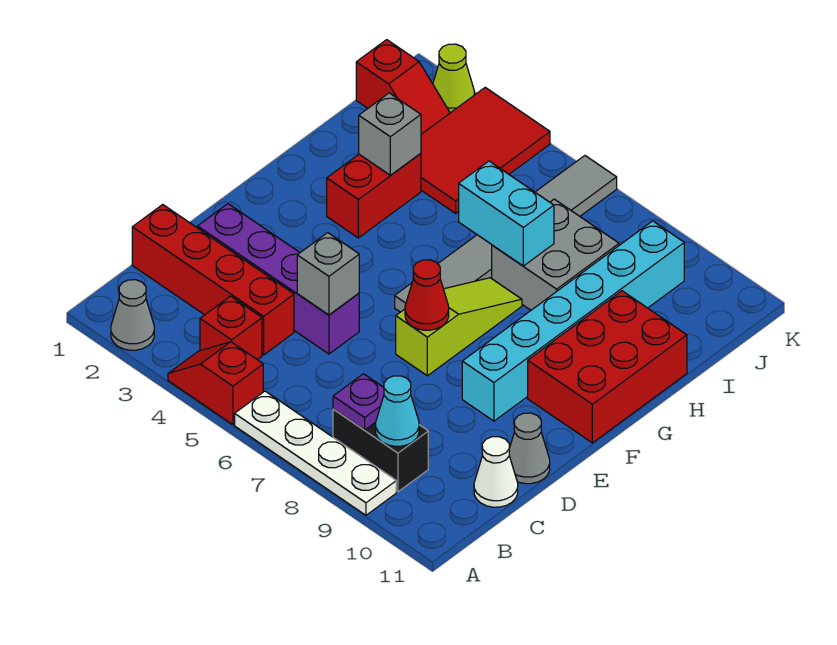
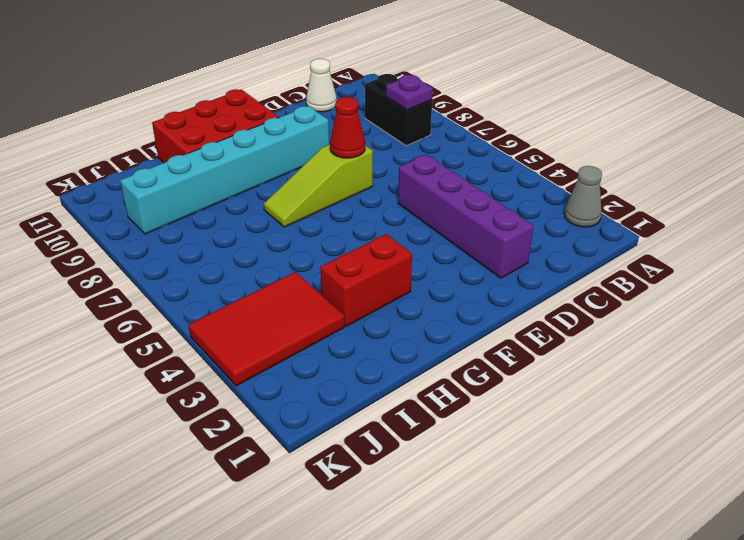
none -> red 1x2 slope [168,342,263,425]
none -> white 1x4 plate [235,391,396,515]
none -> red 1x1 brick [200,296,262,360]

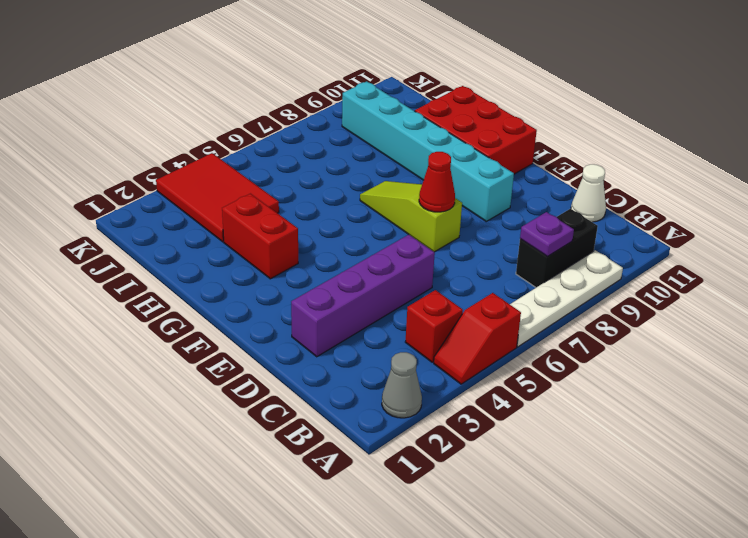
none -> red 1x4 brick [132,205,294,355]
none -> grey 1x1 cone [509,413,550,484]
none -> grey 1x6 tile [395,156,617,312]

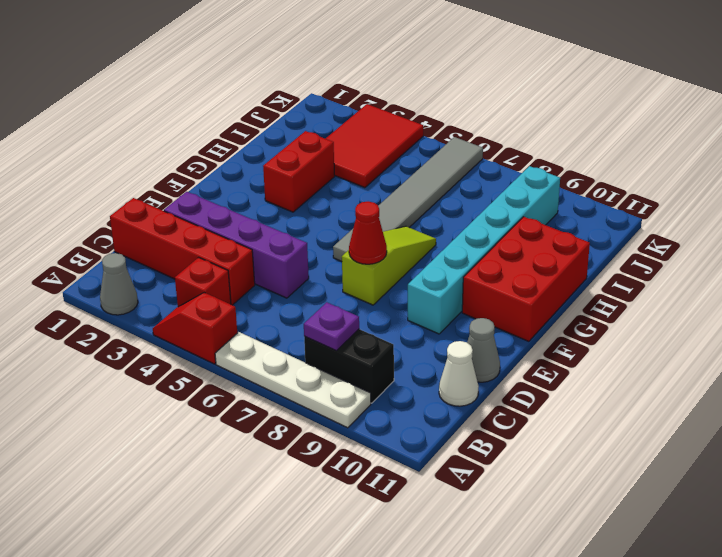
none -> grey 2x2 brick [492,199,619,310]
none -> red 1x2 slope [356,40,450,134]
none -> lime 1x1 cone [433,44,474,113]

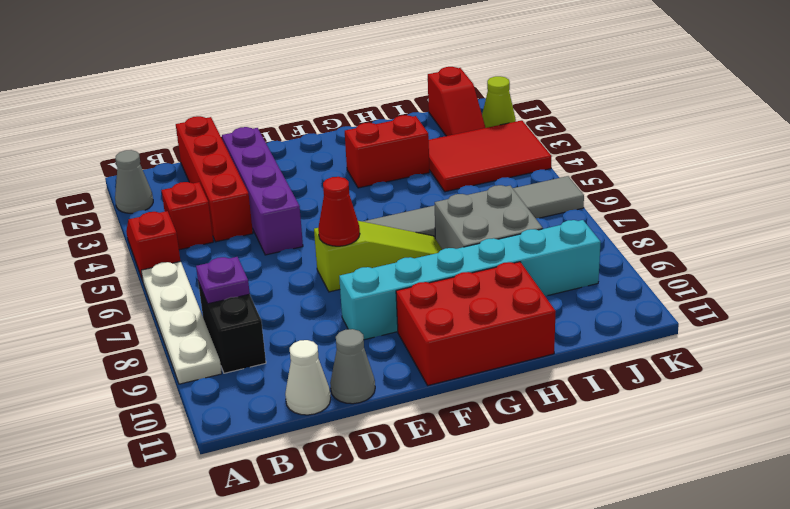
none -> cyan 1x1 cone [376,376,419,446]
none -> grey 1x1 brick [297,233,359,315]
none -> grey 1x1 brick [359,93,421,175]

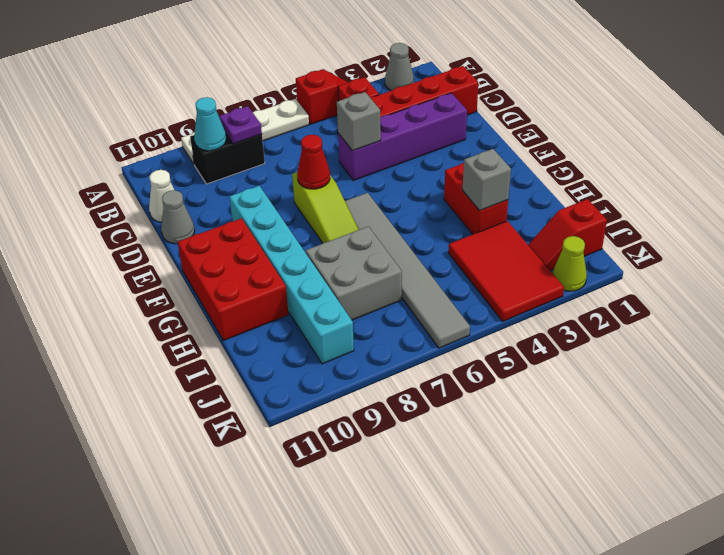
none -> cyan 1x2 brick [459,161,554,266]

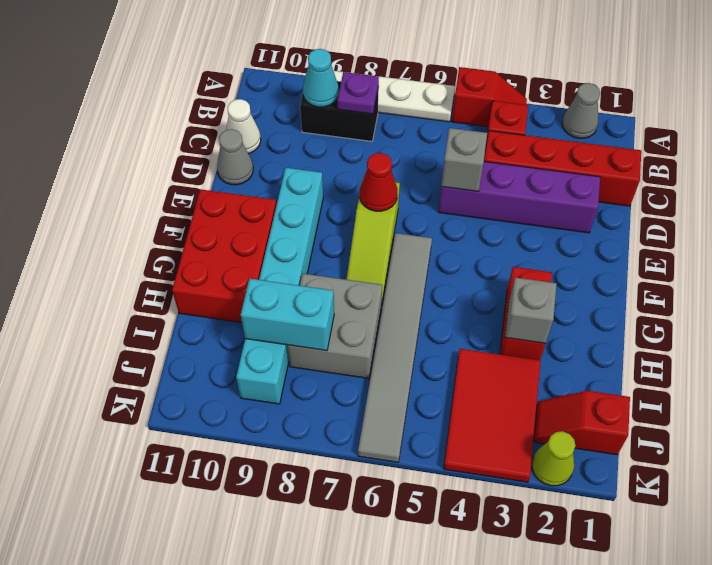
cyan 1x2 brick [241,279,334,351] -> cyan 1x2 brick moved to [459,161,554,266]

